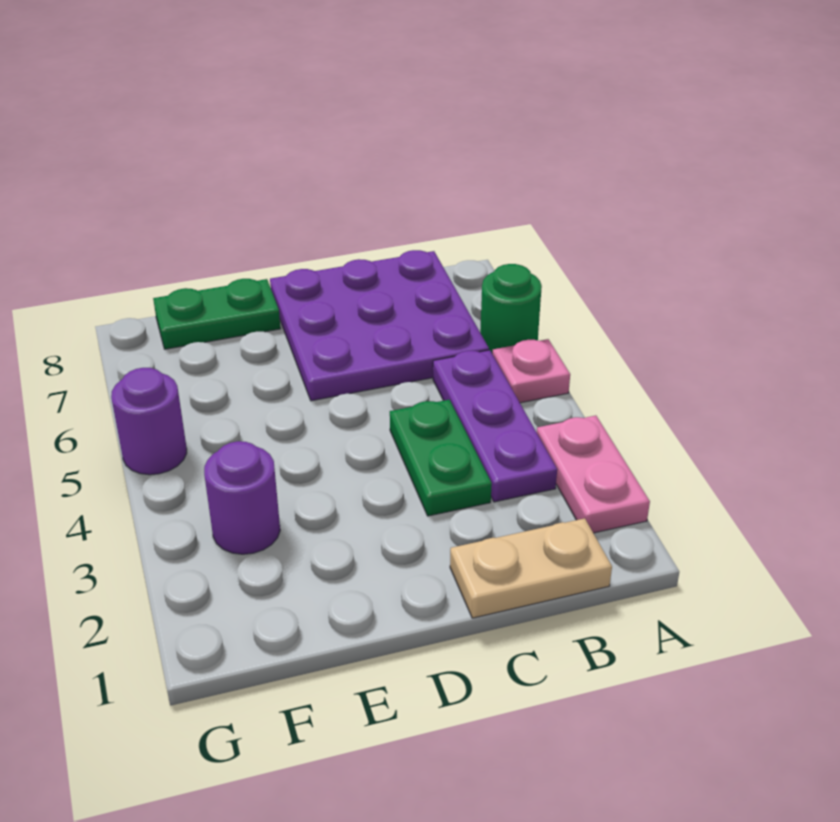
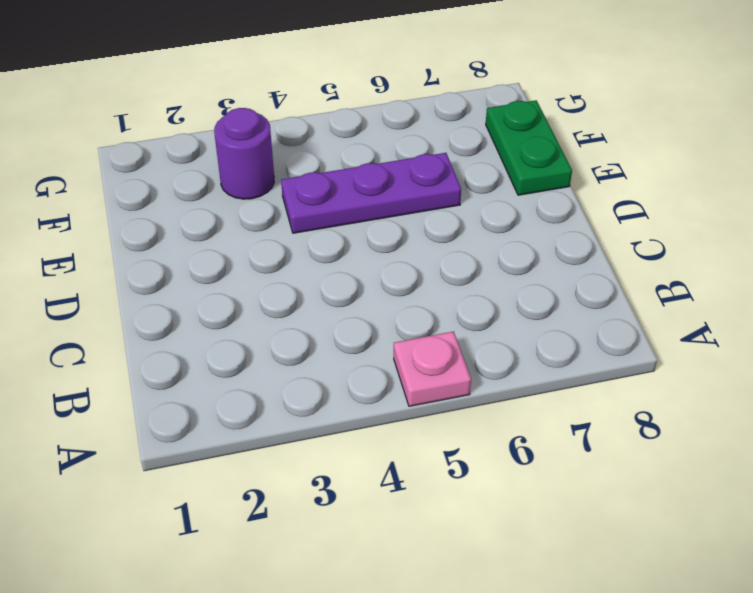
purple 1x3 plate [281,153,461,233] -> purple 1x3 plate moved to [433,350,557,502]
none -> pink 1x2 plate [537,416,650,533]
none -> green 1x1 round brick [480,264,542,354]

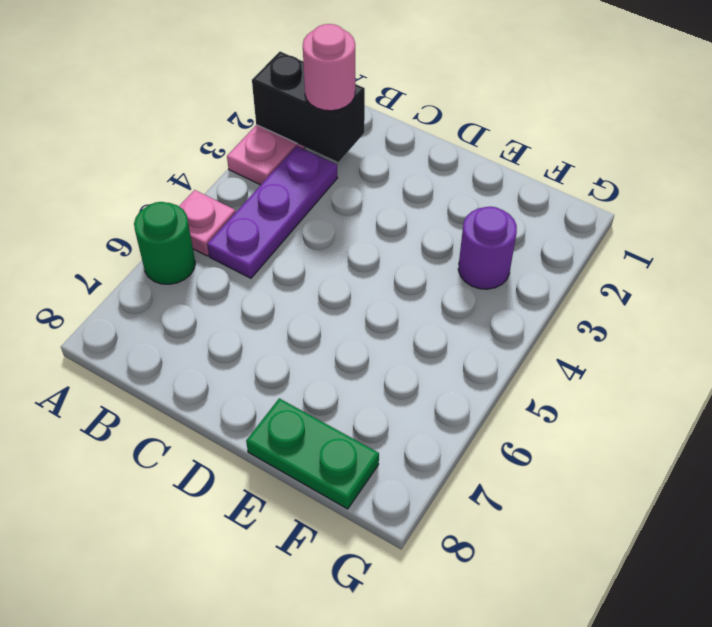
black 1x2 brick [252,52,365,162] -> none
pink 1x1 round brick [303,24,355,111] -> none
none -> tan 1x2 plate [450,518,612,618]
none -> purple 3x3 plate [270,250,489,401]

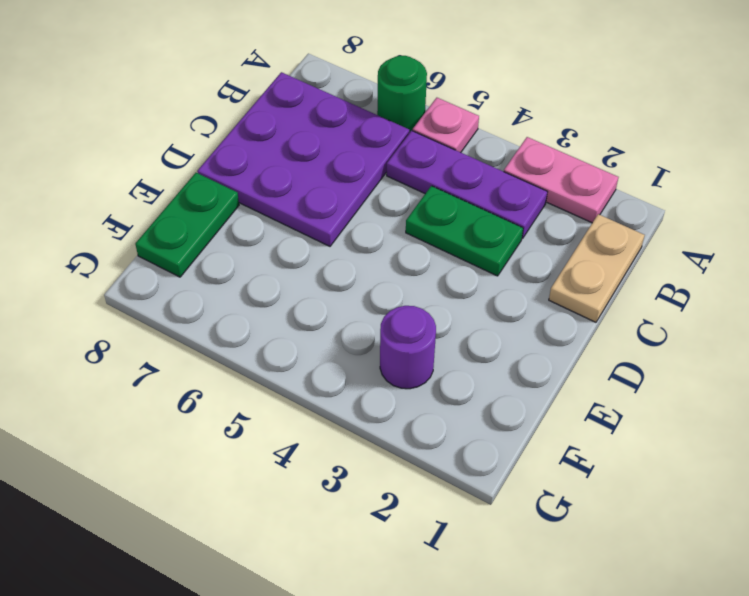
none -> purple 1x1 round brick [111,368,187,475]

